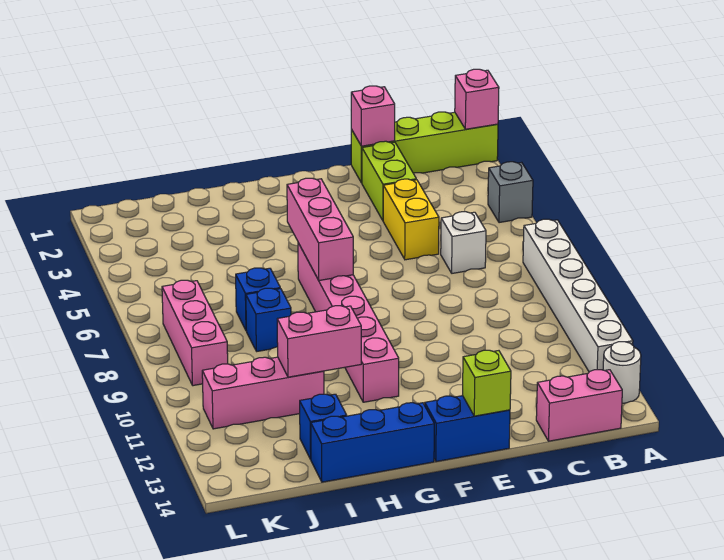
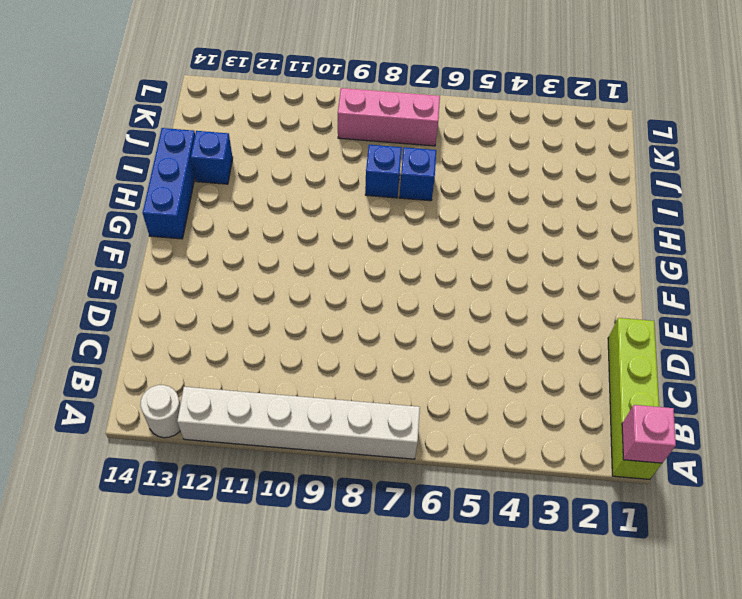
none -> grey 1x1 brick [488,162,533,223]
none -> pink 1x2 brick [536,370,622,441]
none -> white 1x1 brick [441,212,486,273]

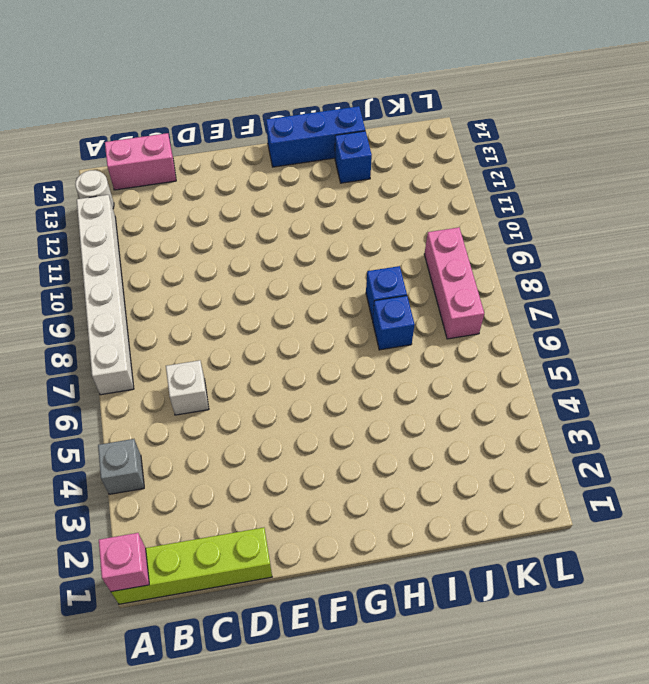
none -> lime 1x2 brick [362,141,416,220]
none -> yellow 1x2 brick [383,179,439,260]
none -> blue 1x2 brick [425,396,510,462]

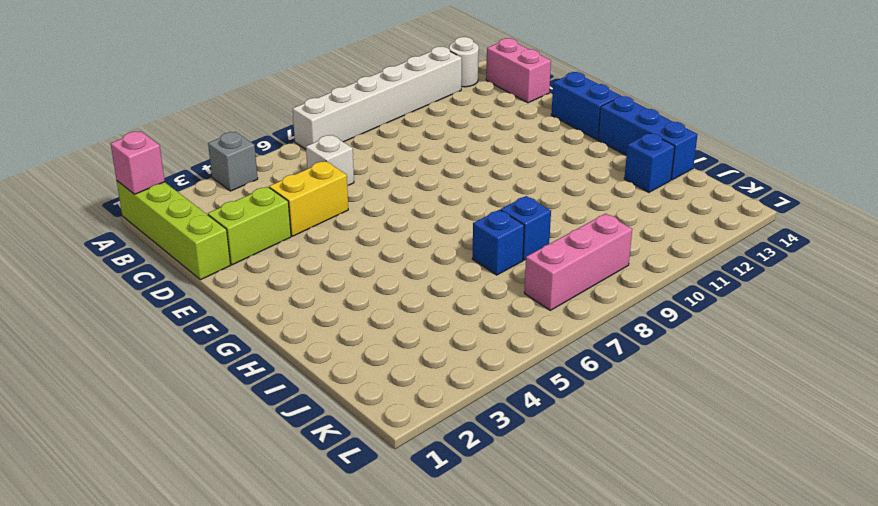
none -> pink 1x6 brick [298,243,399,402]
none -> pink 1x3 brick [202,357,324,429]
none -> pink 1x1 brick [351,86,395,146]

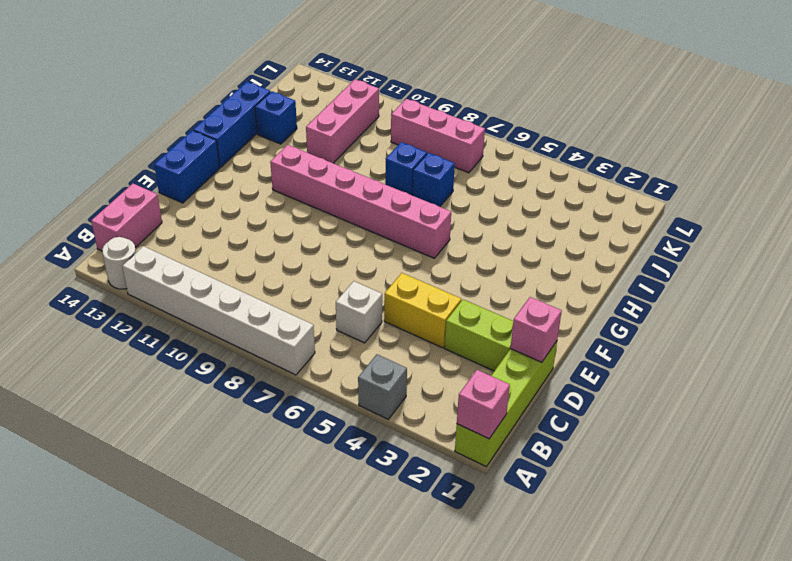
none -> lime 1x1 brick [462,350,511,416]
none -> pink 1x3 brick [287,178,353,281]
none -> pink 1x2 brick [277,306,361,377]

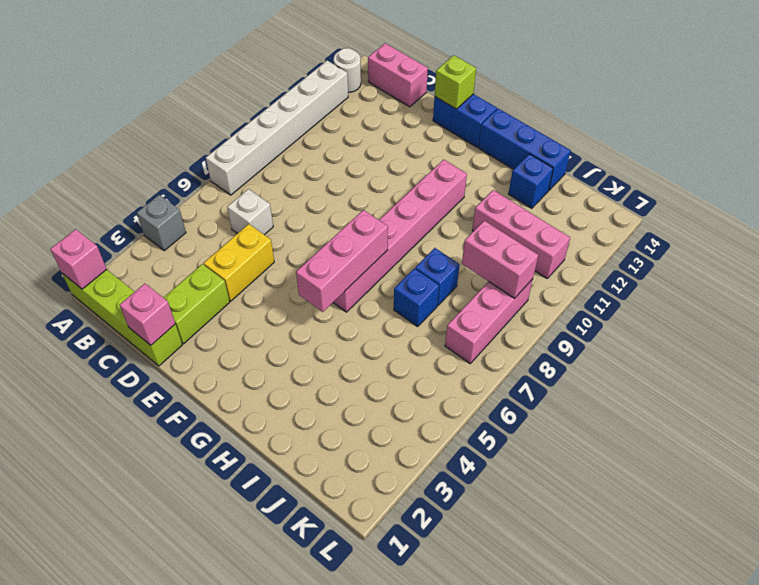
pink 1x2 brick [462,221,538,299] -> pink 1x2 brick moved to [277,306,361,377]

